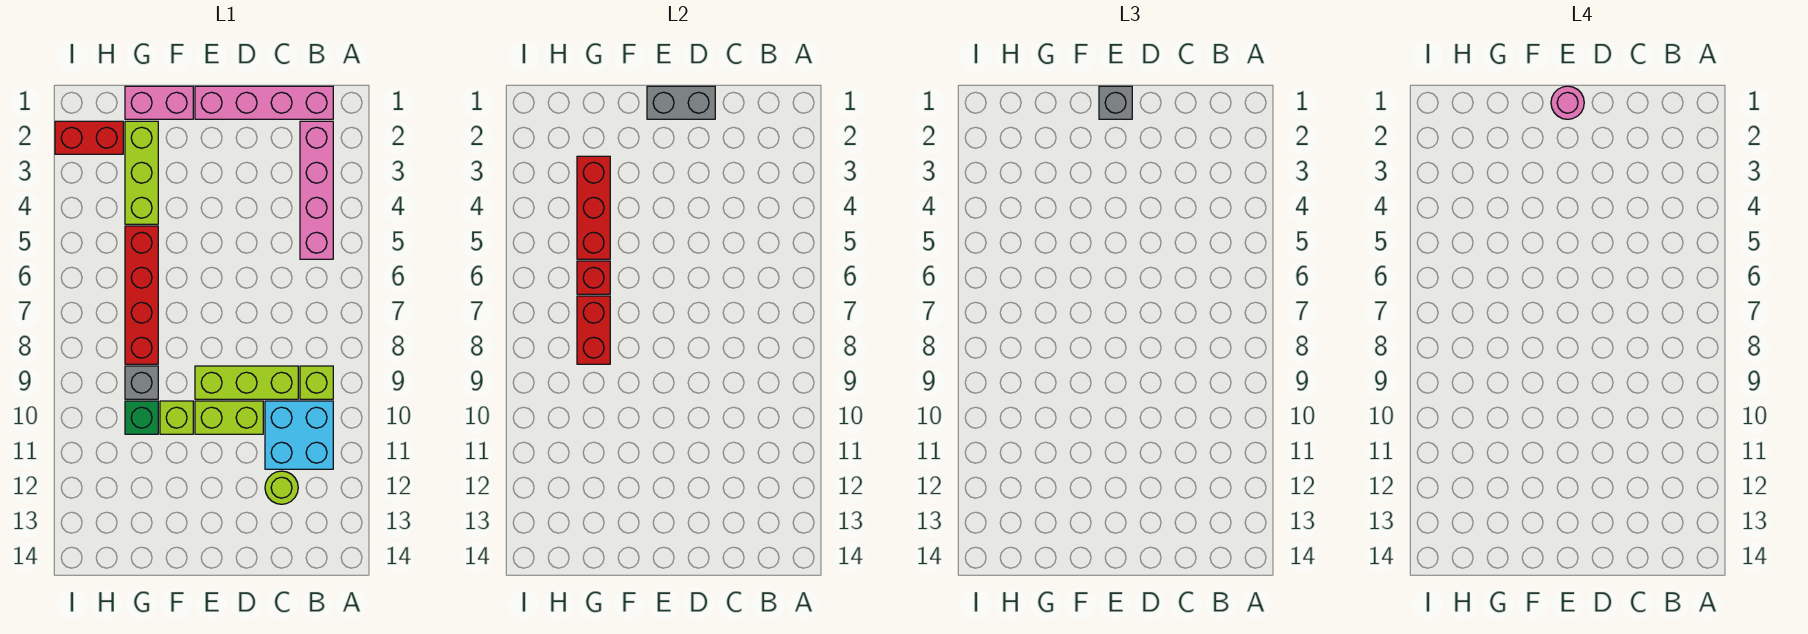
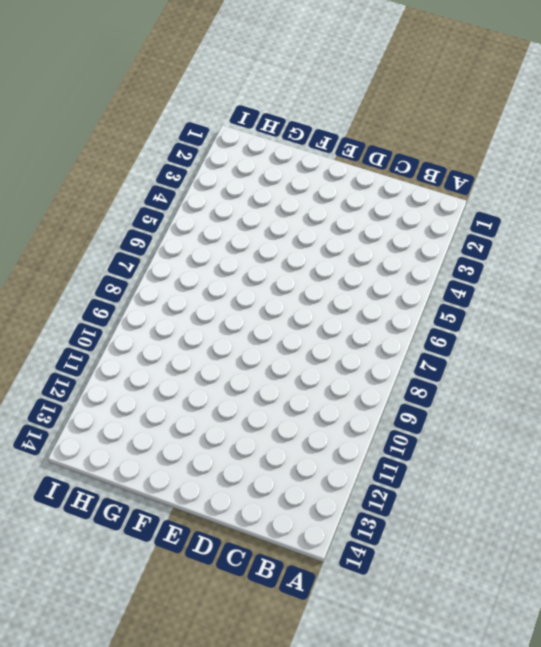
none -> pink 1x4 brick [195,86,333,119]
none -> pink 1x4 brick [300,121,333,259]
none -> lime 1x1 brick [300,366,333,399]

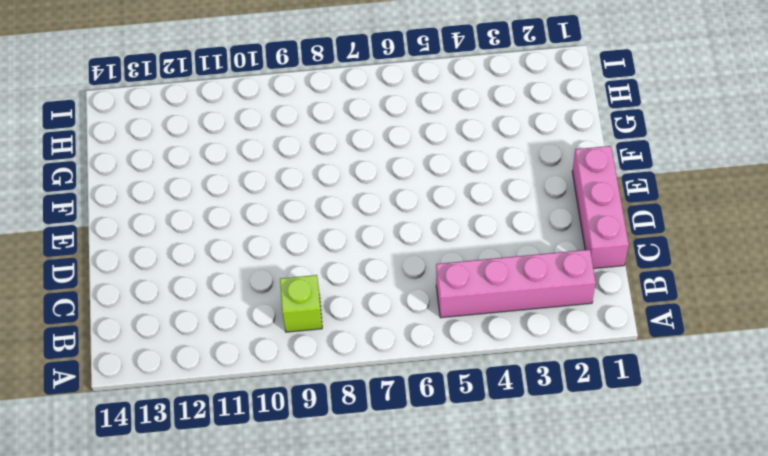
pink 1x3 brick [572,146,629,269] -> pink 1x4 brick [195,86,333,119]
none -> cyan 2x2 brick [265,401,333,469]
none -> lime 1x3 brick [195,366,298,399]
none -> lime 1x1 round brick [265,471,298,504]

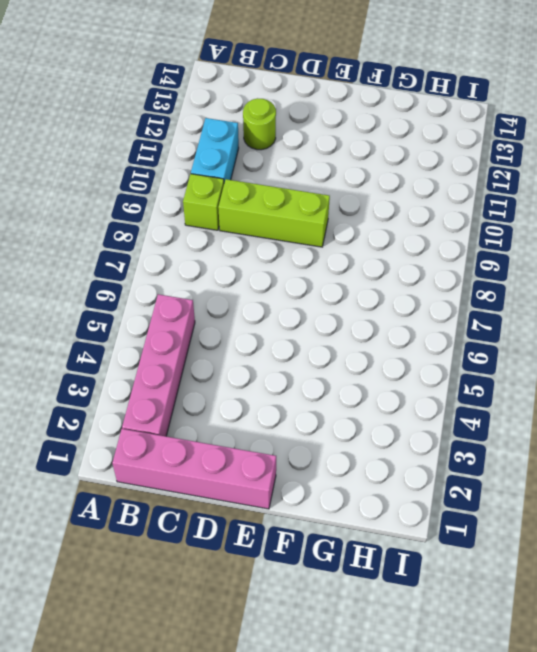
cyan 1x2 brick [191,118,239,183] -> cyan 2x2 brick [265,401,333,469]
none -> lime 1x2 brick [195,401,263,434]
none -> pink 1x2 brick [125,86,193,119]
none -> lime 1x1 brick [160,401,193,434]

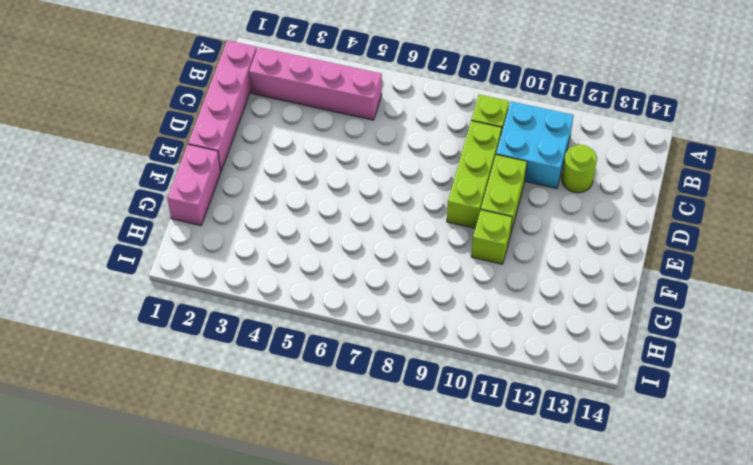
none -> lime 1x3 brick [125,121,158,224]
none -> red 1x4 brick [125,226,158,364]
none -> grey 1x1 brick [125,366,158,399]

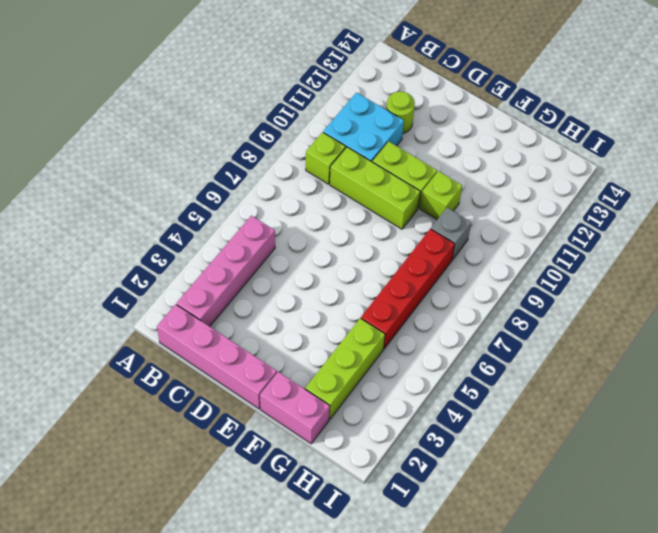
none -> green 1x1 brick [125,401,158,434]
none -> red 1x2 brick [55,121,123,154]
none -> grey 1x2 brick [647,86,715,119]

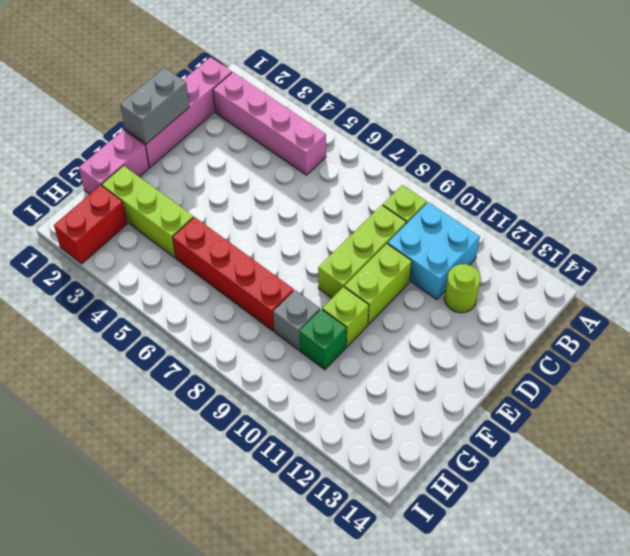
none -> red 1x3 brick [577,156,610,259]
none -> red 1x1 brick [577,261,610,294]
none -> red 1x2 brick [577,296,610,364]

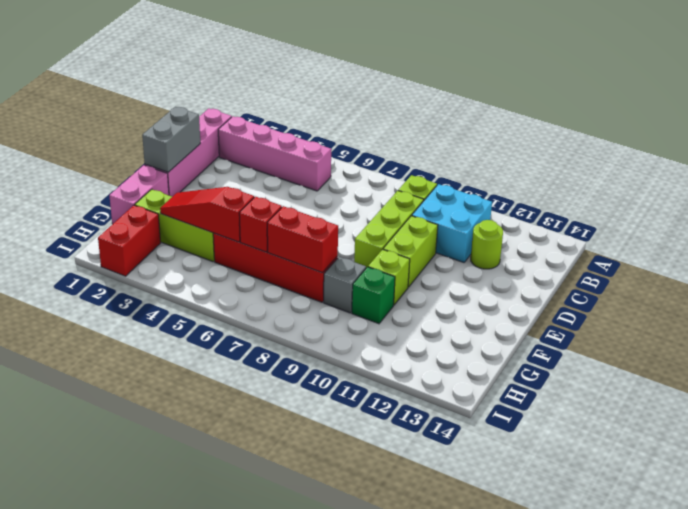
red 1x3 slope [160,187,254,242] -> red 1x3 brick [577,156,610,259]
none -> grey 1x1 brick [1099,86,1132,119]
none -> pink 1x1 round brick [1551,86,1584,119]

